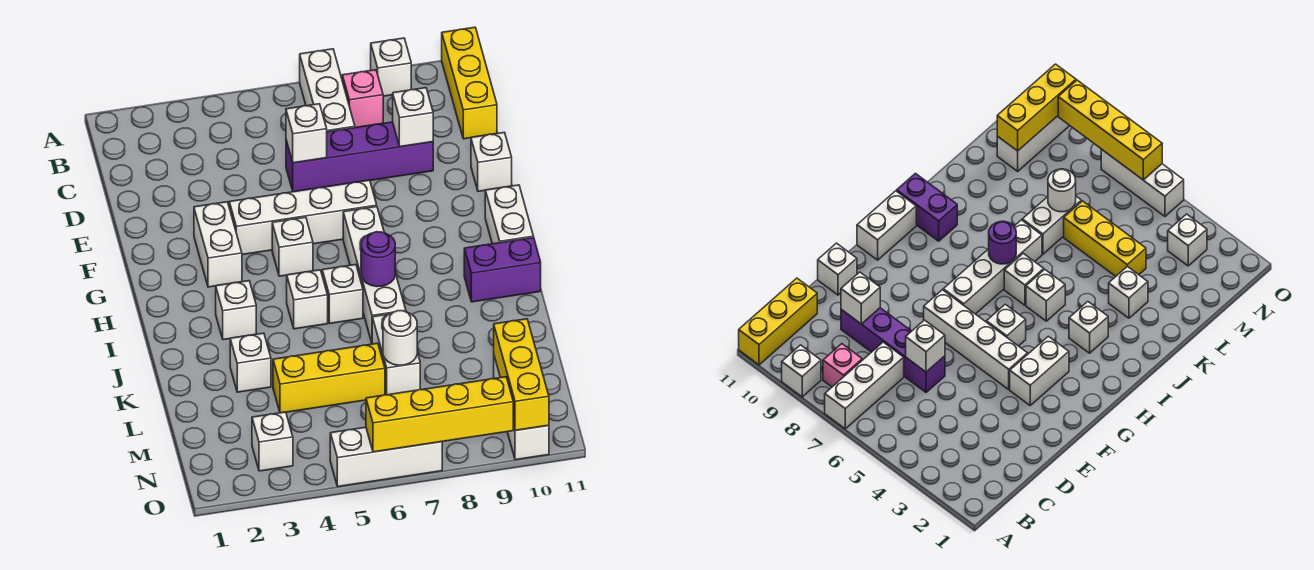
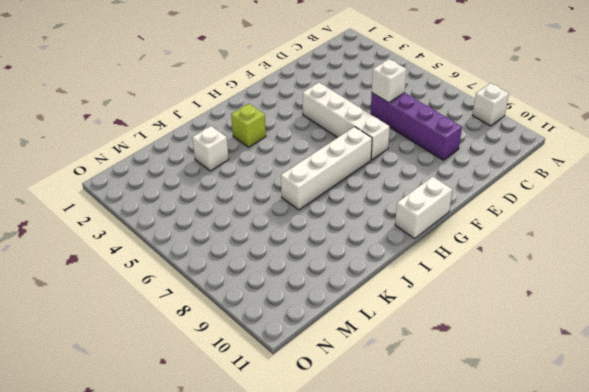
lime 1x1 brick [231,104,266,147] -> white 1x1 brick [216,281,256,340]
none -> white 1x3 brick [300,49,355,132]
none -> yellow 1x3 brick [442,27,497,139]
none -> pink 1x1 brick [342,70,383,128]

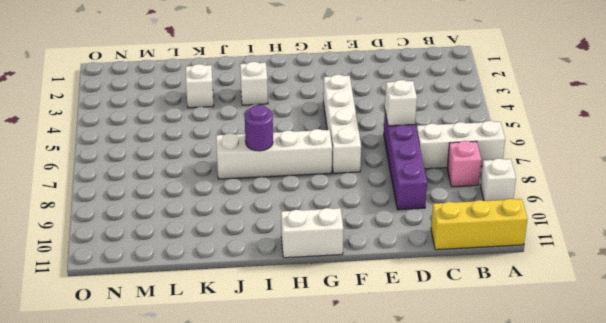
none -> white 1x1 brick [471,132,512,191]
none -> white 1x2 brick [194,202,242,287]
none -> white 1x1 brick [272,217,313,276]

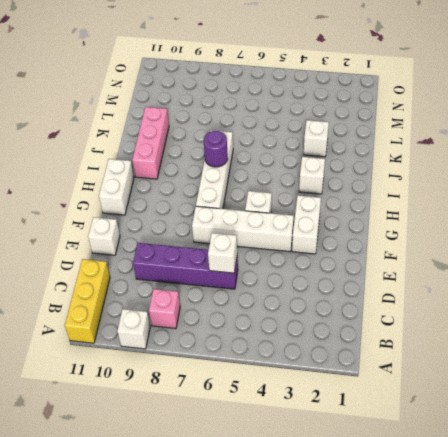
pink 1x3 brick [132,107,169,179] -> purple 1x2 brick [464,238,541,302]
none -> white 1x3 brick [300,49,355,132]
none -> white 1x1 brick [287,270,328,329]
none -> white 1x1 brick [322,265,363,324]

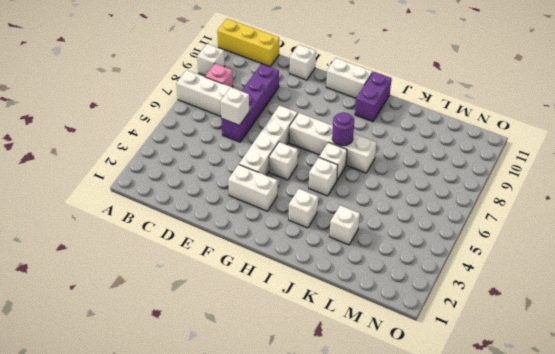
none -> white 1x2 brick [372,315,420,395]
none -> yellow 1x3 brick [273,343,385,413]
none -> white 1x3 brick [494,356,549,460]

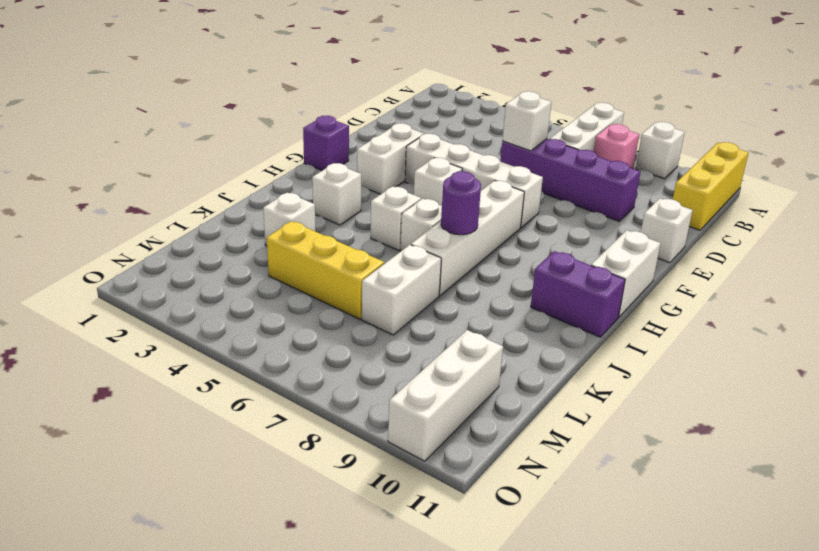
purple 1x1 brick [303,116,349,170] -> none
none -> white 1x1 brick [252,412,293,471]
none -> white 1x3 brick [330,427,442,487]
none -> white 1x1 brick [393,88,433,147]

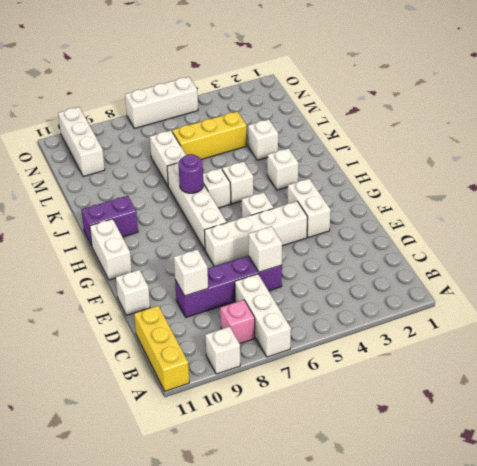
none -> white 1x1 brick [252,412,293,471]
none -> white 1x1 round brick [383,311,417,365]
none -> yellow 1x3 brick [494,319,549,430]

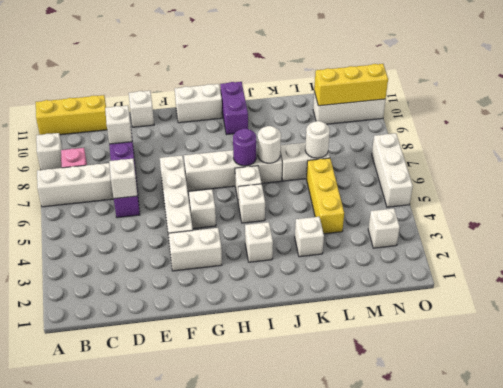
white 1x1 round brick [257,126,281,163] -> none
none -> yellow 1x4 brick [366,377,513,452]

